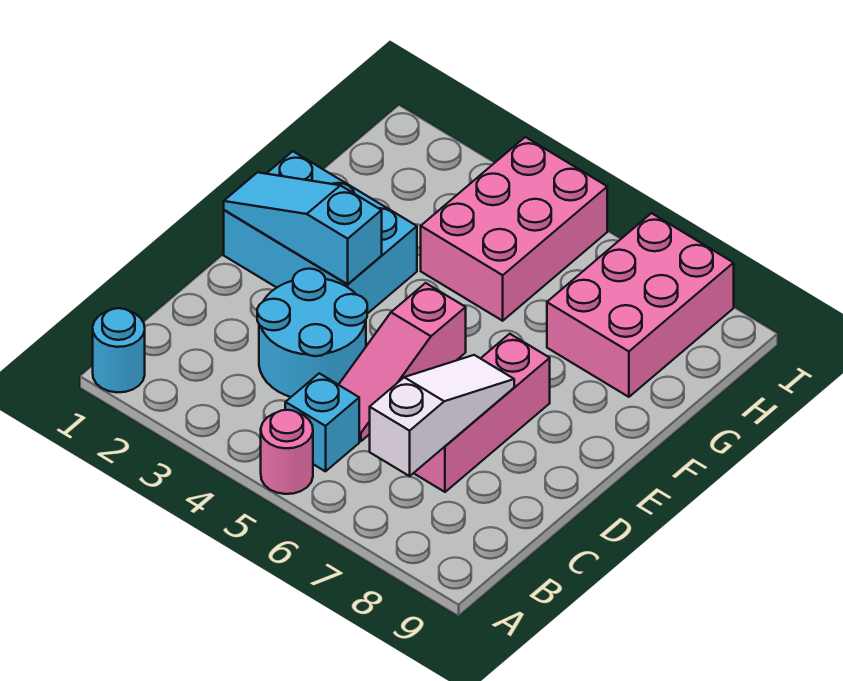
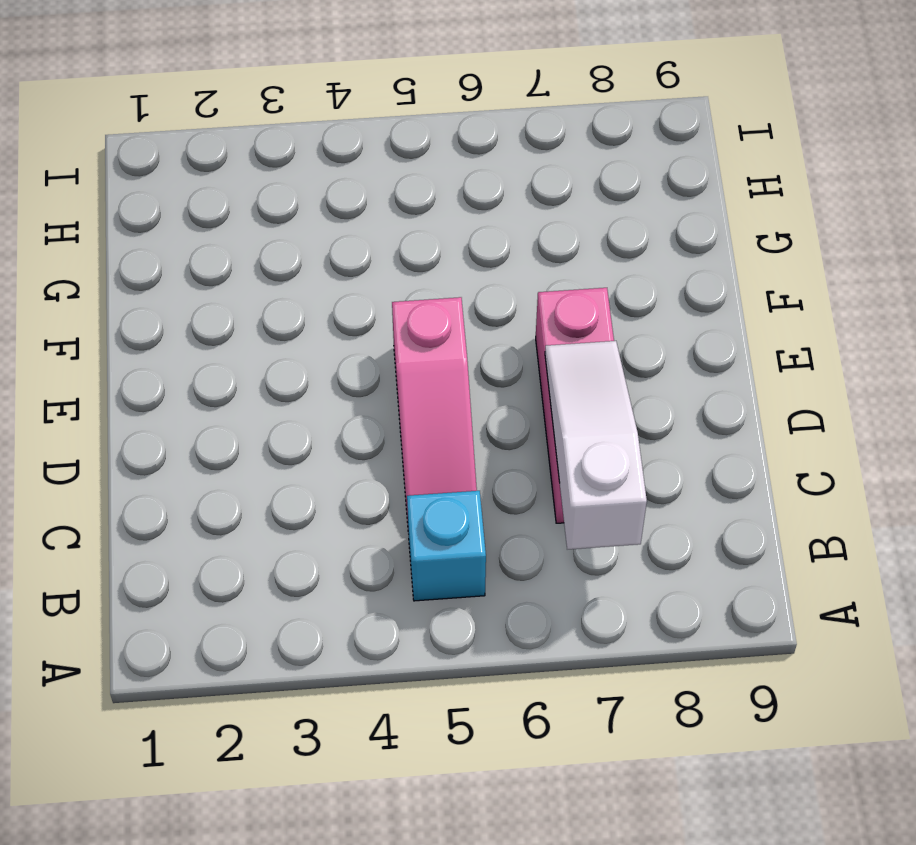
none -> cyan 1x1 round brick [93,308,145,392]
none -> pink 1x1 round brick [261,410,313,494]

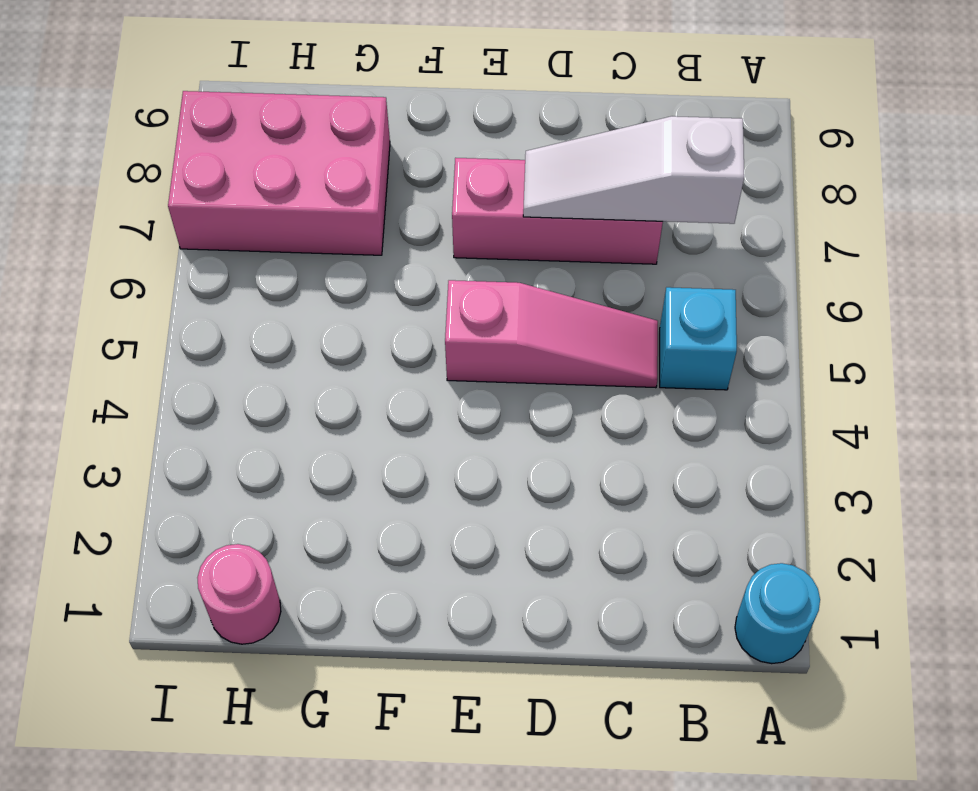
pink 1x1 round brick [197,544,281,644] -> pink 1x1 round brick moved to [261,410,313,494]
none -> cyan 2x2 round brick [257,269,367,397]
none -> cyan 2x3 brick [224,151,417,314]

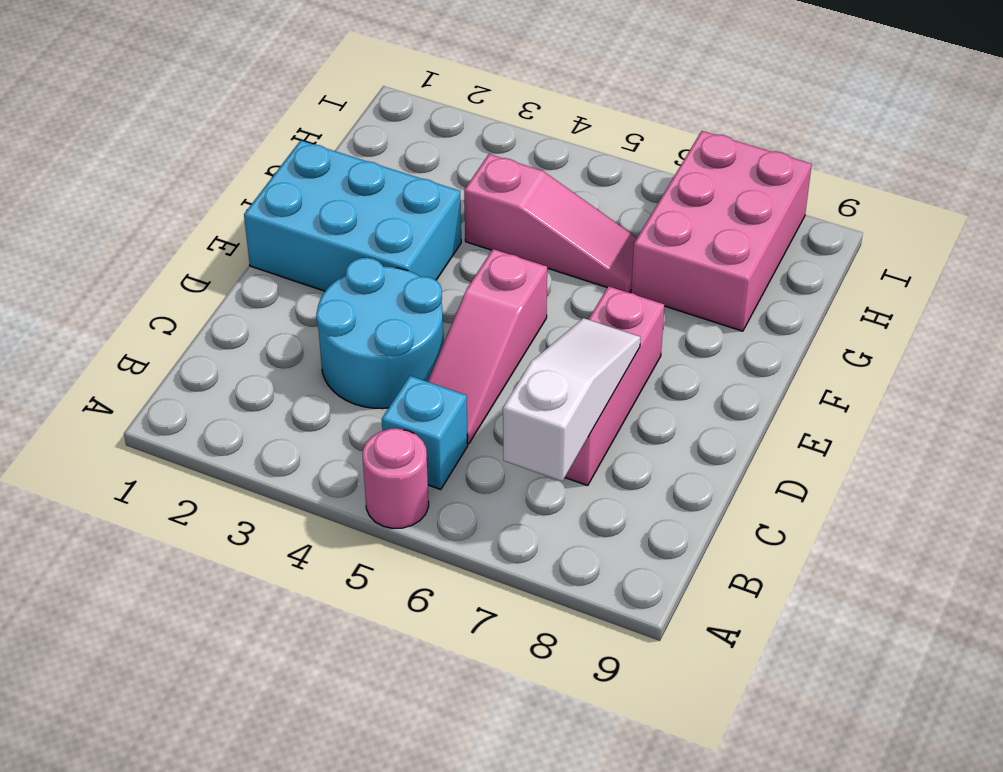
pink 1x3 slope [464,154,637,292] -> pink 2x3 brick [421,137,607,321]
none -> cyan 1x1 round brick [93,308,145,392]
none -> cyan 1x3 slope [224,172,382,284]

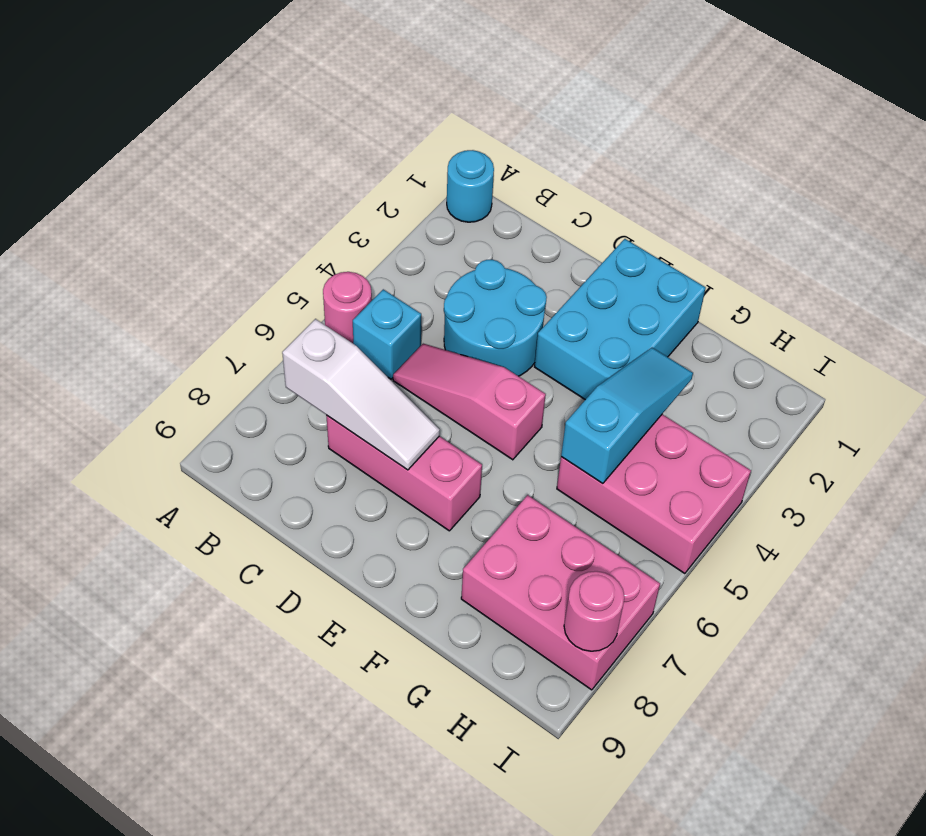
cyan 1x3 slope [561,348,693,483] -> cyan 1x3 slope moved to [224,172,382,284]
pink 1x1 round brick [564,571,624,651] -> none

